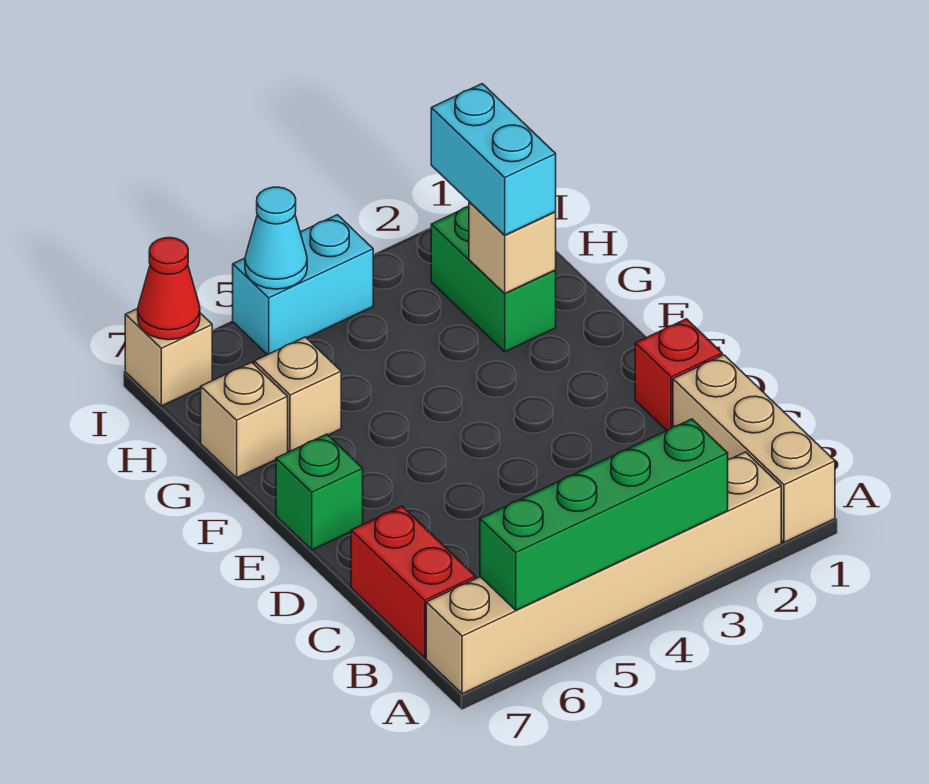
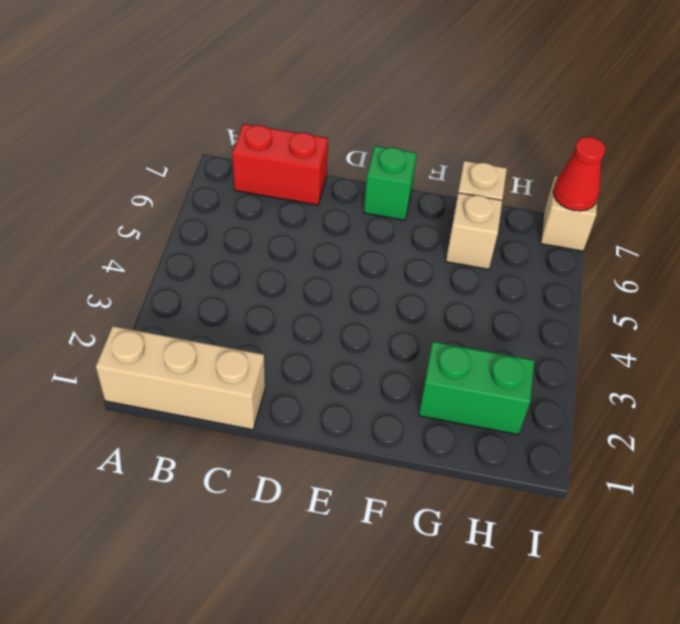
none -> tan 1x6 brick [426,452,781,694]
none -> red 1x1 brick [635,319,722,430]
none -> cyan 1x2 brick [233,215,373,355]

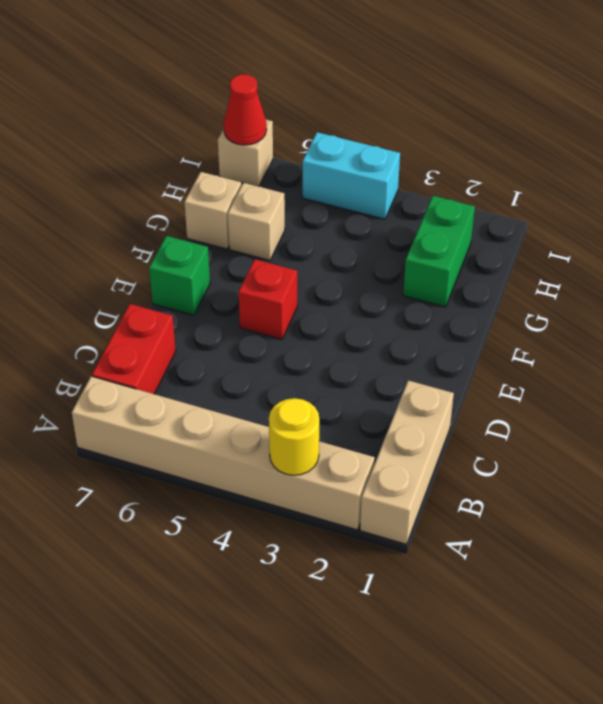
yellow 1x1 round brick [269,398,319,475] -> green 1x4 brick [480,419,728,610]
red 1x1 brick [239,259,297,339] -> red 1x1 brick moved to [635,319,722,430]
none -> tan 1x1 brick [469,202,556,294]
none -> cyan 1x1 cone [245,187,307,289]
none -> cyan 1x2 brick [431,84,556,235]

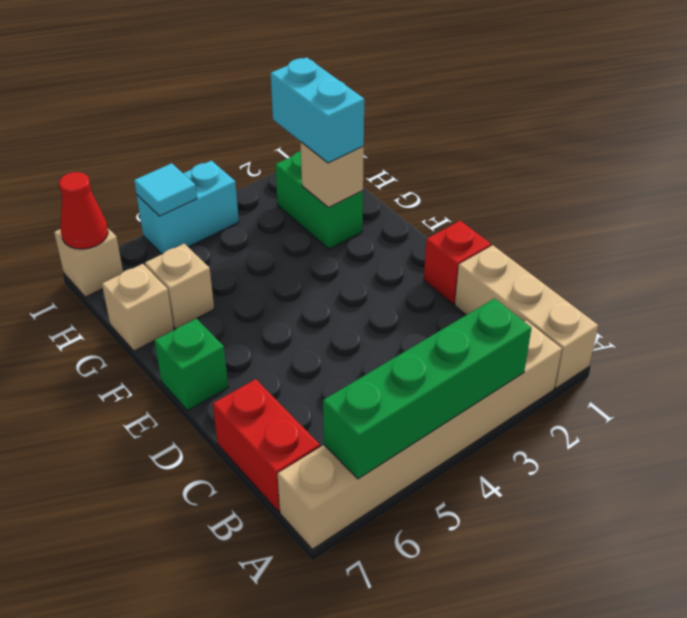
cyan 1x1 tile [134,163,197,216] -> cyan 1x1 cone [245,187,307,289]

